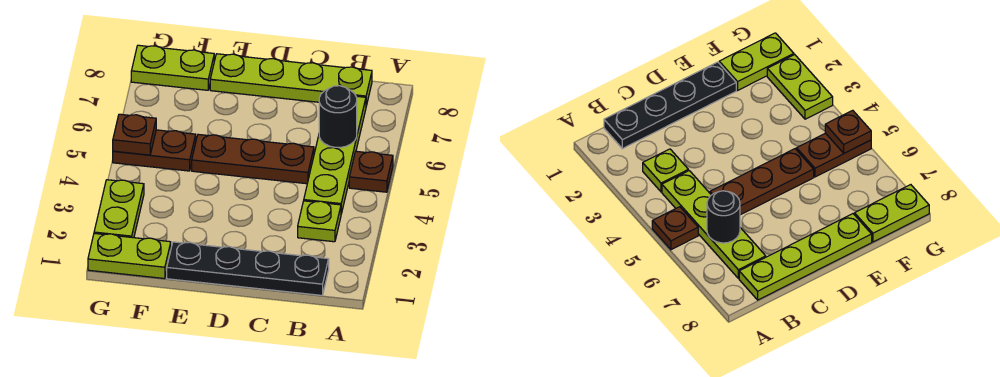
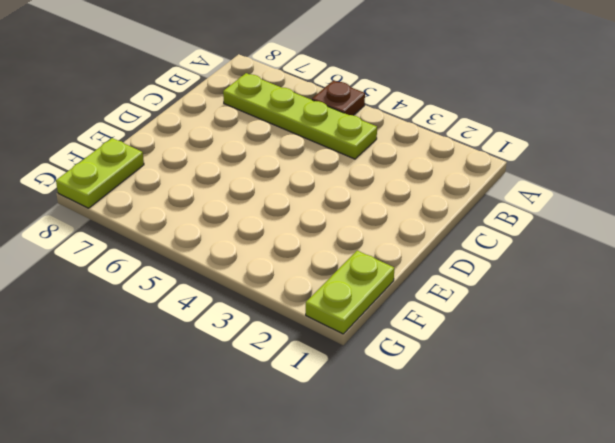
none -> black 1x4 plate [167,242,329,295]
none -> lime 1x1 plate [298,201,341,242]
none -> lime 1x4 plate [210,54,372,106]

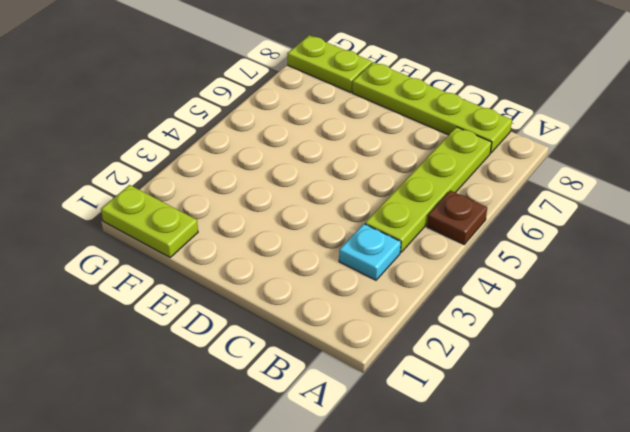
cyan 1x1 plate [339,224,401,280] -> lime 1x1 plate [298,201,341,242]
none -> black 1x4 plate [167,242,329,295]
none -> brown 1x3 plate [192,134,314,184]
none -> brown 1x2 plate [113,130,196,171]

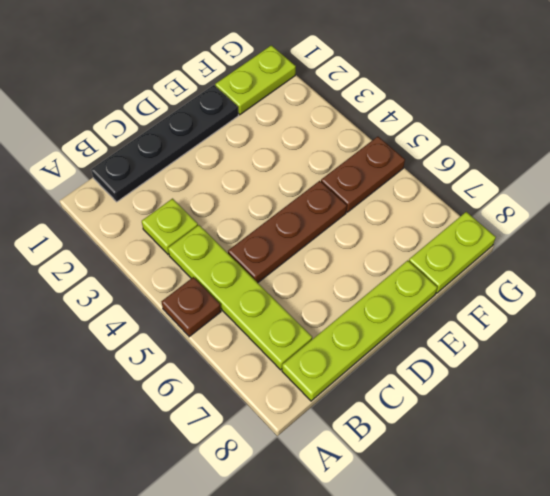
none -> lime 1x2 plate [94,180,144,238]
none -> black 1x1 round brick [319,86,357,147]
none -> brown 1x1 plate [113,114,156,155]

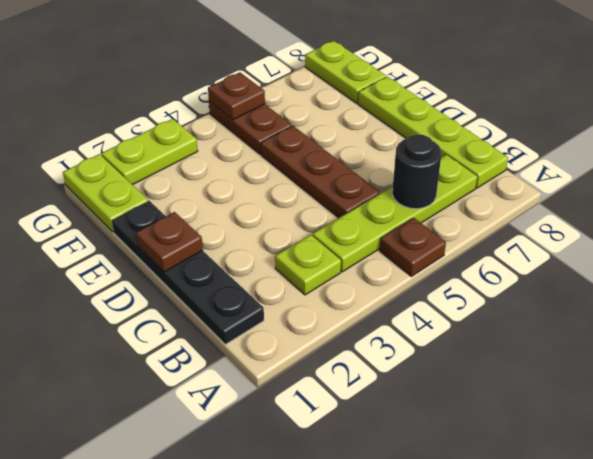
brown 1x1 plate [136,212,203,272] -> none

